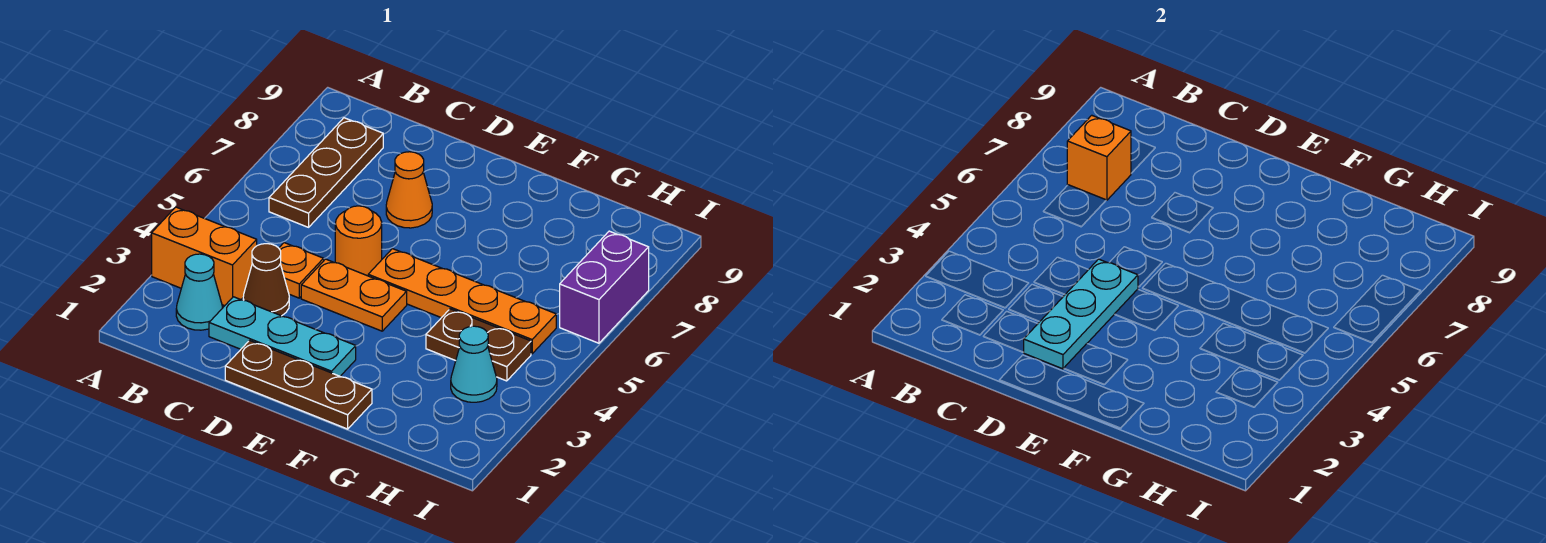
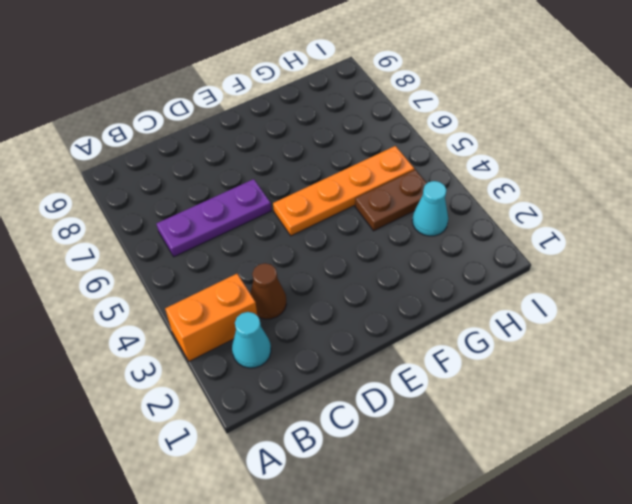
purple 1x3 plate [157,179,271,257] -> brown 1x3 plate [269,118,383,227]
none -> cyan 1x3 plate [209,297,356,376]
none -> orange 1x1 plate [279,243,324,298]
none -> brown 1x3 plate [225,340,372,429]

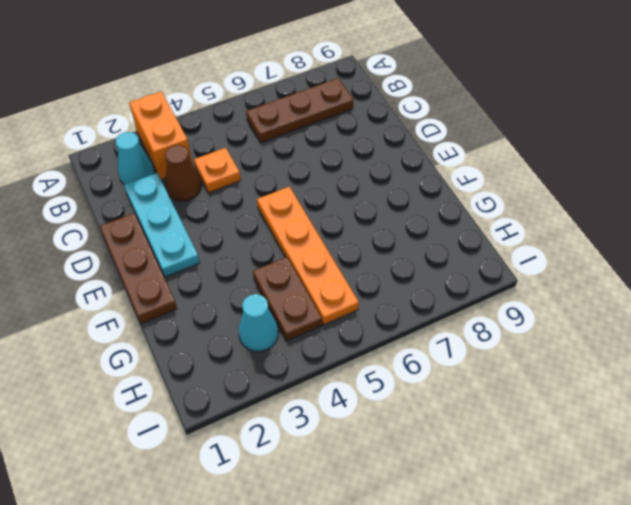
none -> orange 1x2 plate [301,259,407,331]
none -> orange 1x1 round brick [335,206,382,276]
none -> orange 1x1 cone [386,152,432,228]

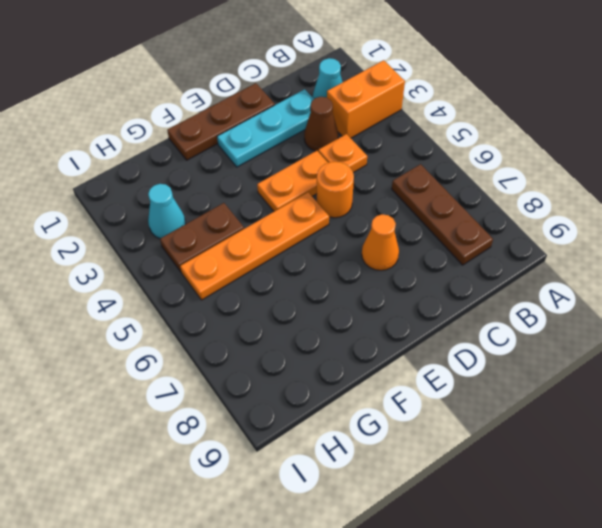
none -> purple 1x2 brick [560,231,649,343]
none -> orange 1x1 brick [1067,115,1131,200]
none -> cyan 1x3 plate [1023,259,1138,369]

